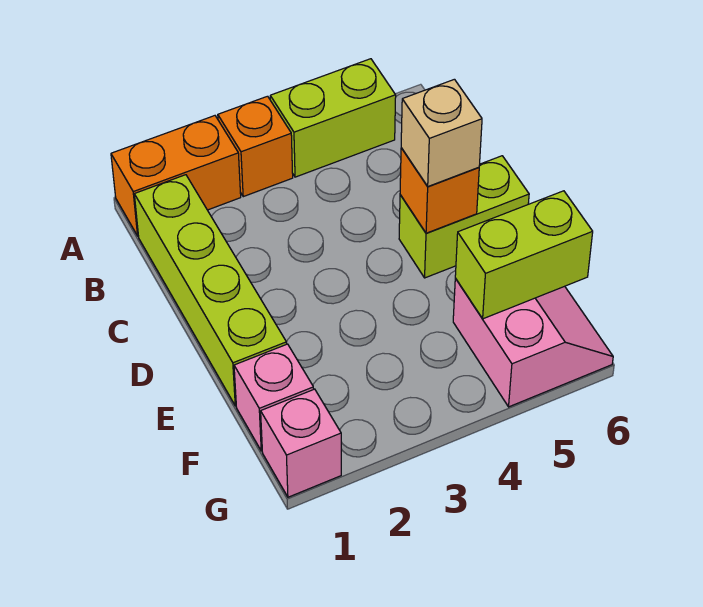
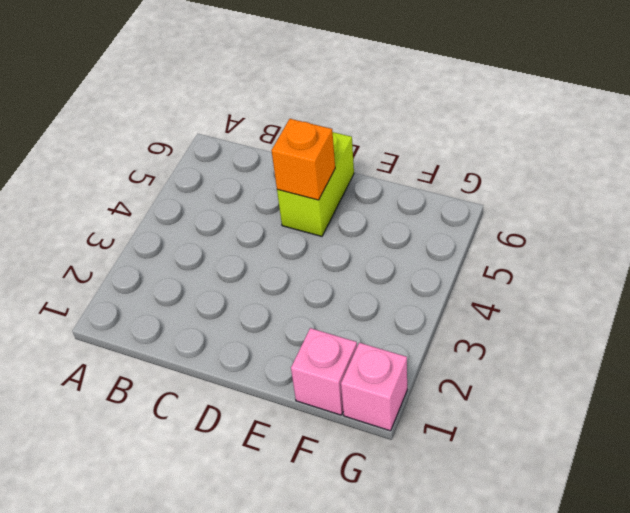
none -> orange 1x2 brick [111,116,241,236]
none -> orange 1x1 brick [218,96,293,197]

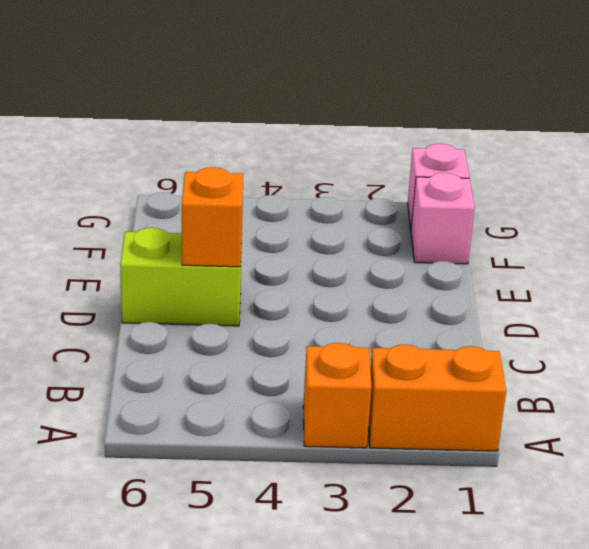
none -> lime 1x2 brick [270,59,396,177]
none -> lime 1x4 brick [134,175,287,406]

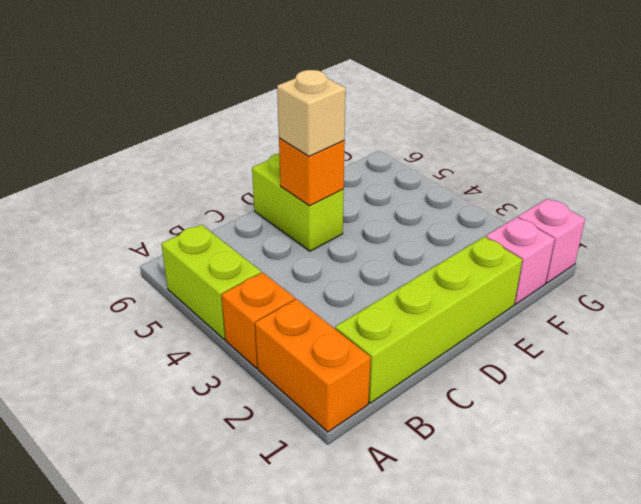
none -> pink 2x2 slope [453,278,613,407]
none -> lime 1x2 brick [455,191,593,319]

